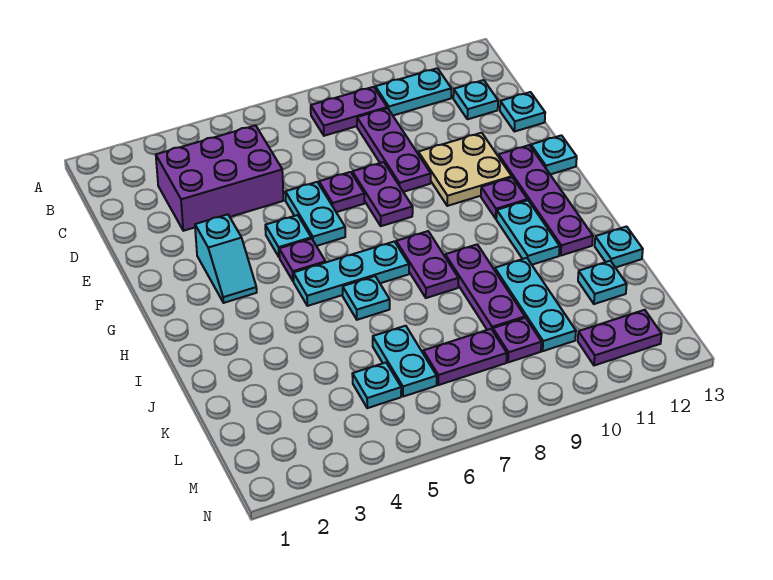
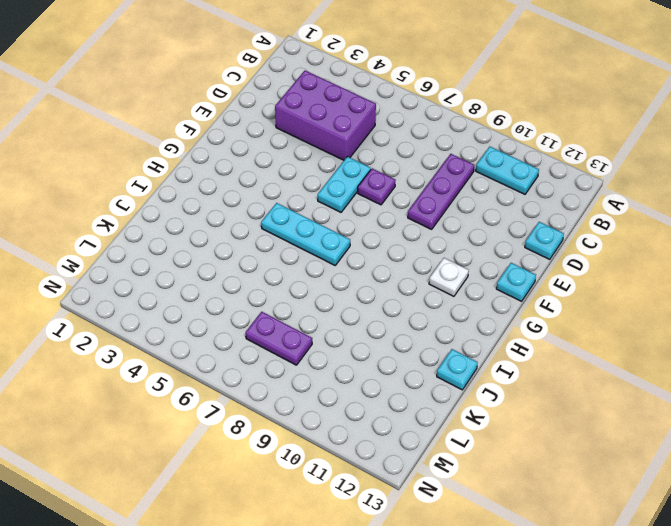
white 1x1 plate [429,258,469,296] -> purple 1x1 plate [481,177,527,219]
none -> purple 1x2 plate [311,87,387,136]
none -> cyan 1x1 plate [453,80,498,119]
none -> purple 1x2 plate [352,162,413,226]

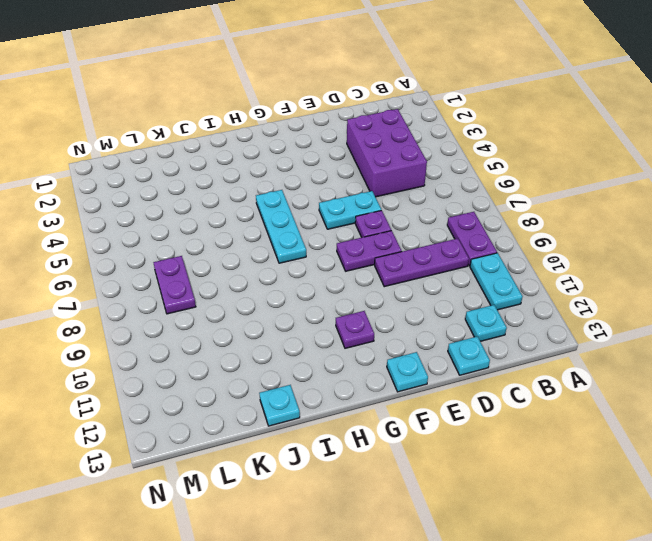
none -> tan 2x2 plate [418,133,512,206]
none -> cyan 1x2 slope [195,214,257,303]
none -> cyan 1x1 plate [265,215,311,257]

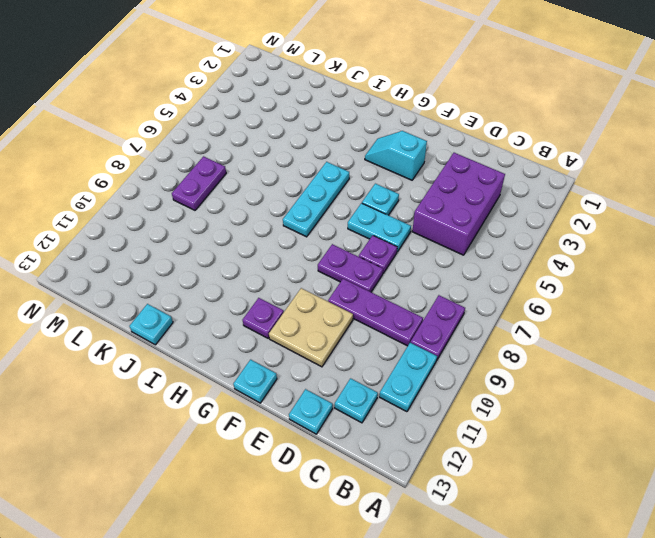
none -> purple 1x4 plate [499,145,593,255]
none -> purple 1x1 plate [279,238,326,281]
none -> purple 1x2 plate [396,231,458,298]

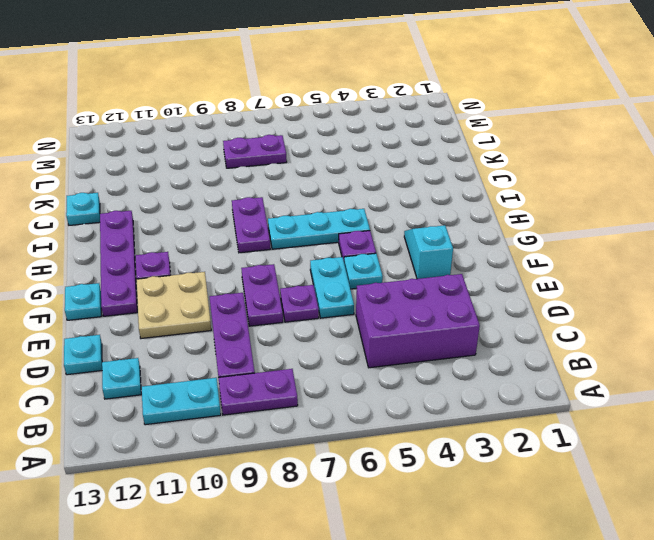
none -> cyan 1x2 plate [496,200,560,265]
none -> cyan 1x1 plate [343,276,390,320]
none -> purple 1x3 plate [445,245,525,330]

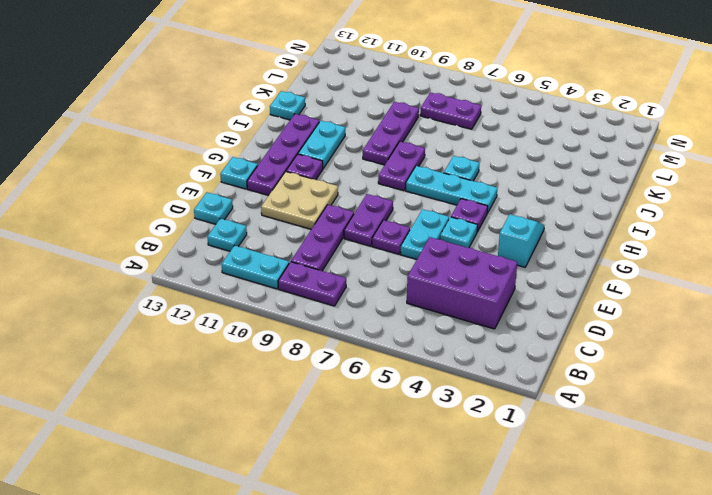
none -> cyan 1x3 plate [495,258,576,351]
none -> cyan 1x2 plate [373,326,437,397]
none -> cyan 1x1 plate [578,261,627,304]

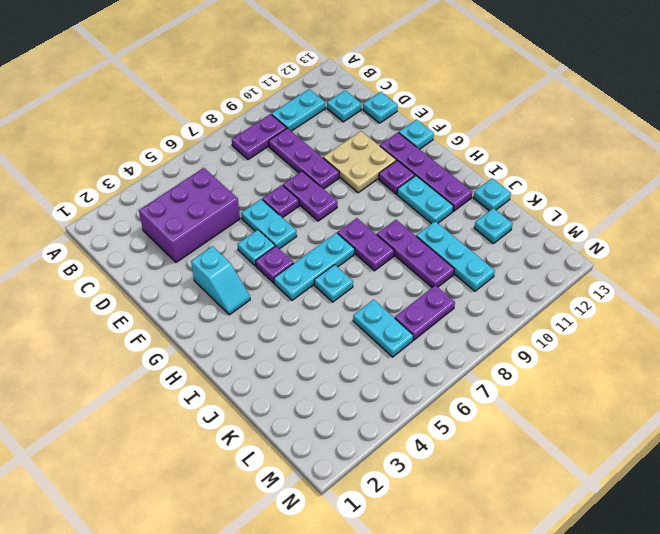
none -> cyan 1x1 plate [352,363,401,408]
none -> purple 1x1 plate [493,318,541,362]
none -> purple 1x2 plate [578,310,662,366]

